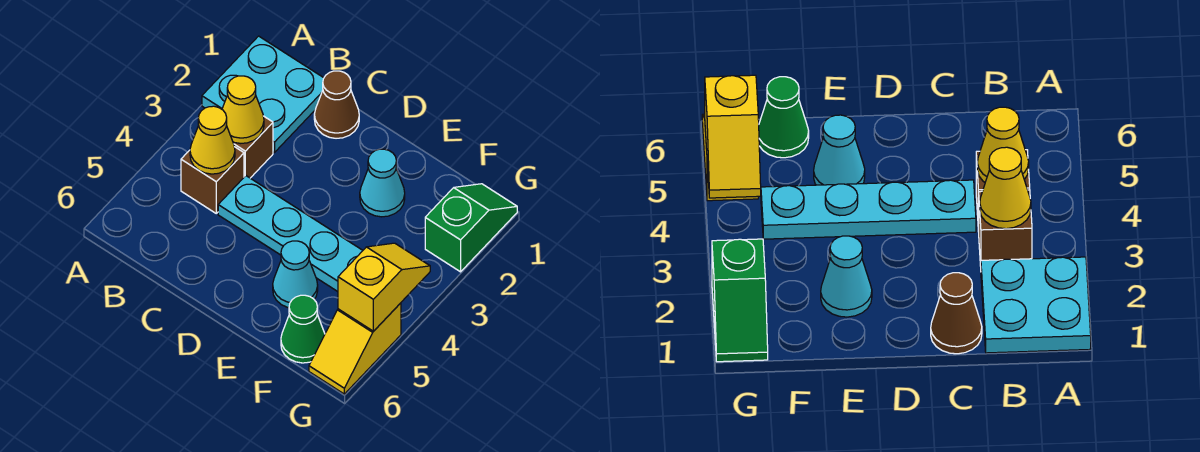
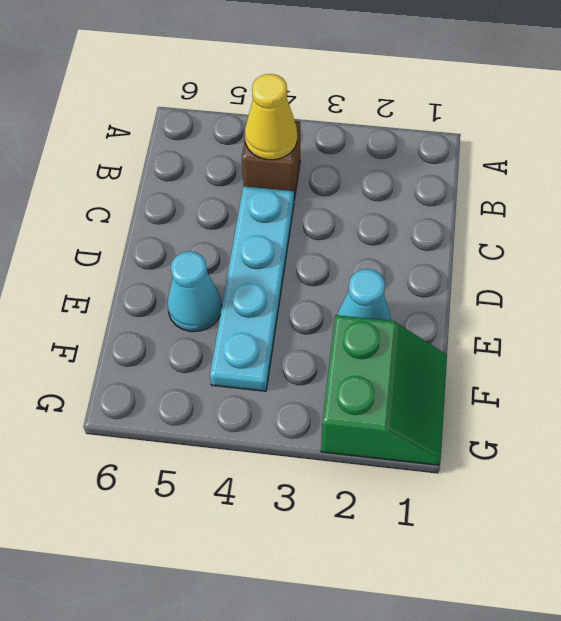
green 2x2 slope [321,315,447,465] -> green 1x2 slope [425,184,517,272]
none -> cyan 2x2 plate [202,36,324,152]
none -> brown 1x1 brick [233,116,273,178]
none -> brown 1x1 cone [314,71,359,138]

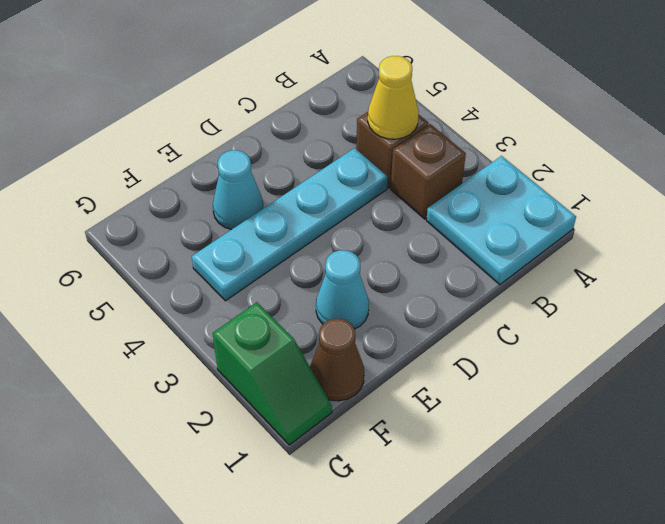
brown 1x1 cone [310,319,364,401] -> brown 1x1 cone moved to [314,71,359,138]
none -> green 1x1 cone [281,295,325,363]
none -> yellow 1x2 slope [309,303,401,394]
none -> yellow 1x1 cone [222,76,264,143]

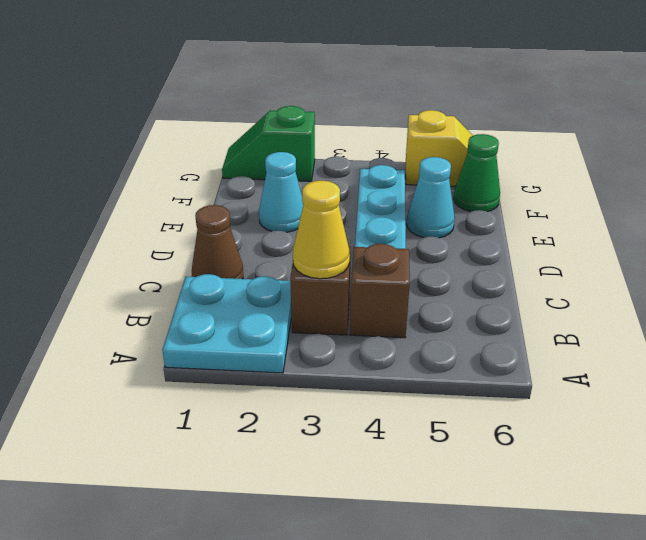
none -> yellow 1x1 cone [190,106,235,174]
none -> yellow 1x2 slope [338,243,430,331]

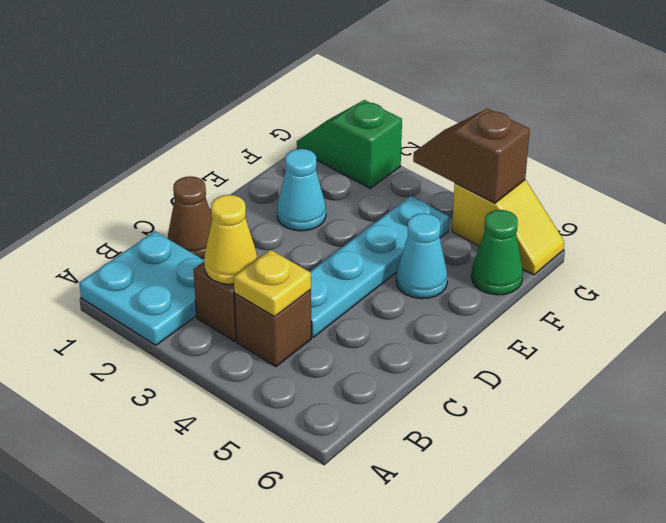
yellow 1x1 plate [234,250,311,317] -> yellow 1x1 cone [190,106,235,174]
brown 1x2 slope [413,109,530,203] -> yellow 1x2 slope [338,243,430,331]

